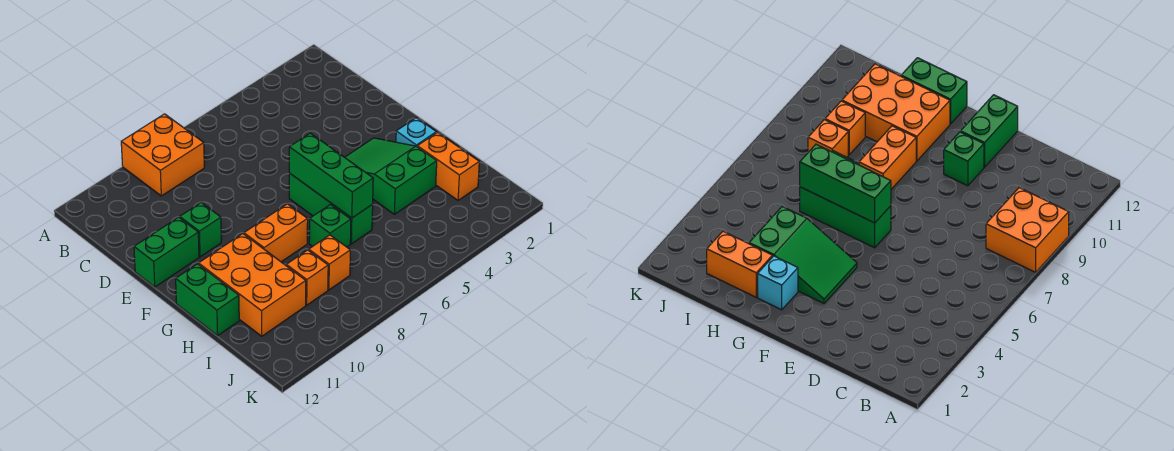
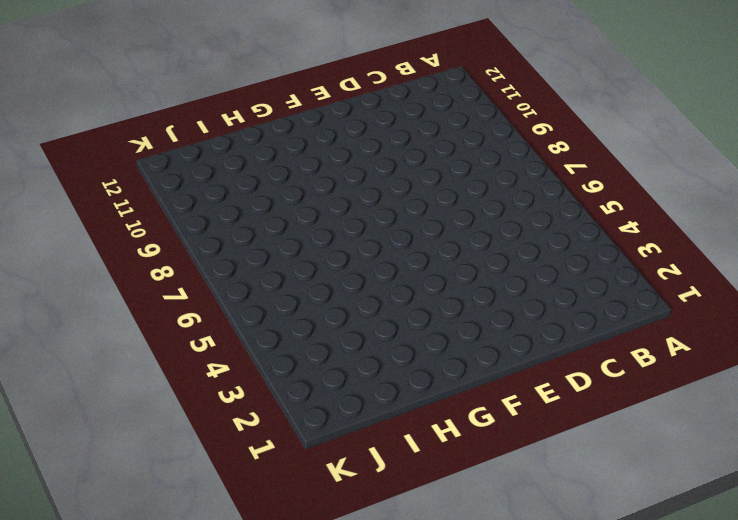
none -> orange 2x2 brick [121,114,204,196]
none -> green 1x1 brick [180,203,221,257]
none -> green 1x2 brick [134,217,199,287]

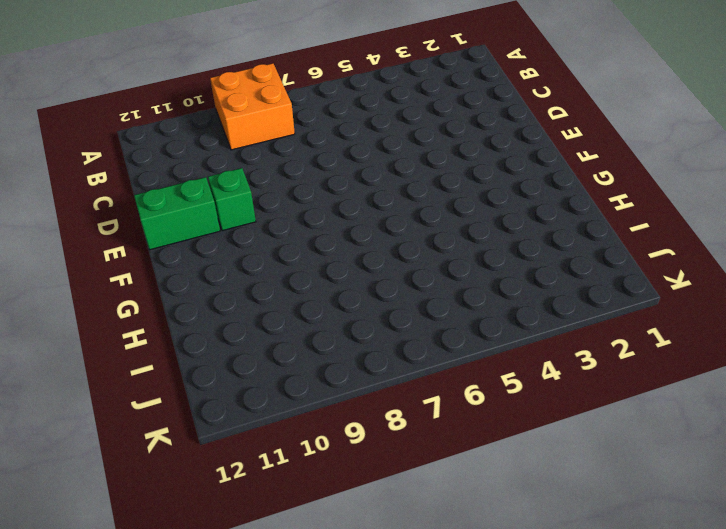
none -> green 2x3 slope [345,138,437,214]
none -> green 1x3 brick [289,173,373,244]
none -> cyan 1x1 brick [396,118,436,146]

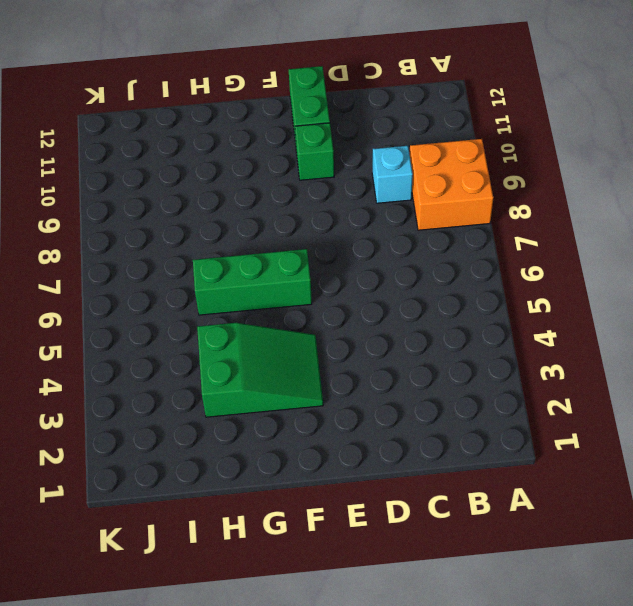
cyan 1x1 brick [372,146,413,203] -> cyan 1x1 brick moved to [396,118,436,146]
none -> orange 1x2 brick [244,204,308,262]
none -> orange 2x3 brick [199,234,306,336]
none -> green 1x2 brick [176,264,239,336]

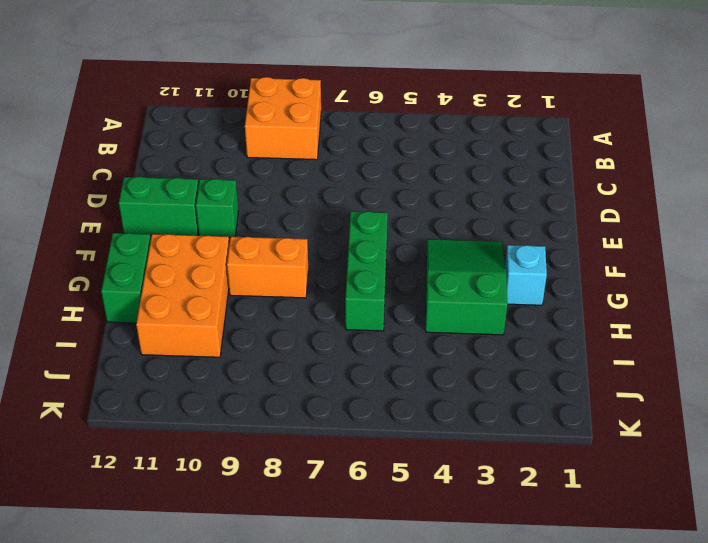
none -> orange 1x2 brick [417,132,479,200]
none -> green 1x1 brick [309,205,351,247]
none -> orange 1x1 brick [309,235,350,290]

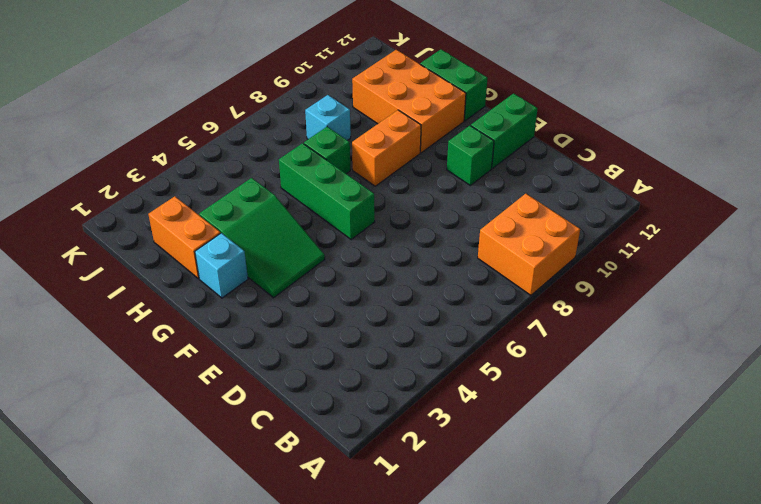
cyan 1x1 brick [305,95,351,140] -> orange 1x1 brick [309,235,350,290]
none -> orange 1x1 brick [286,250,328,305]
none -> green 1x3 brick [289,133,373,218]

